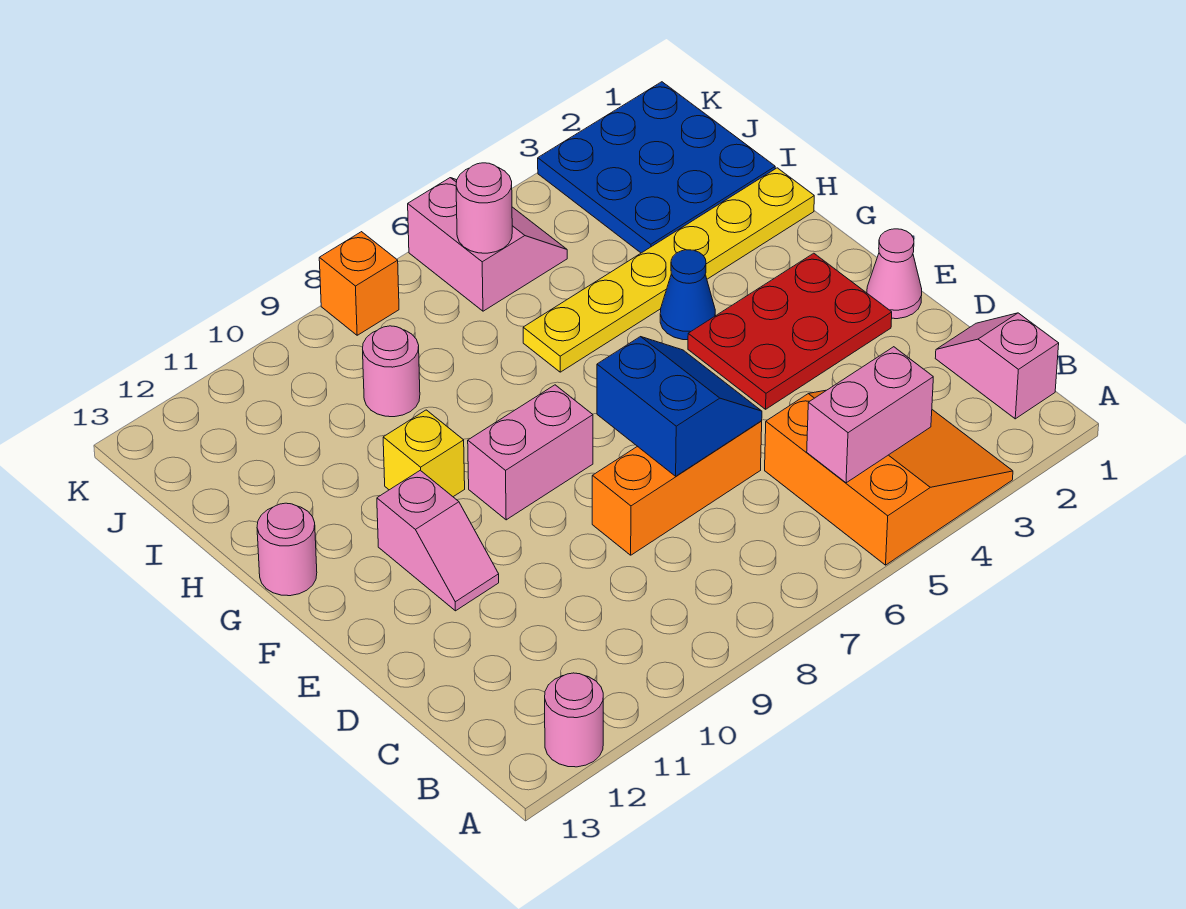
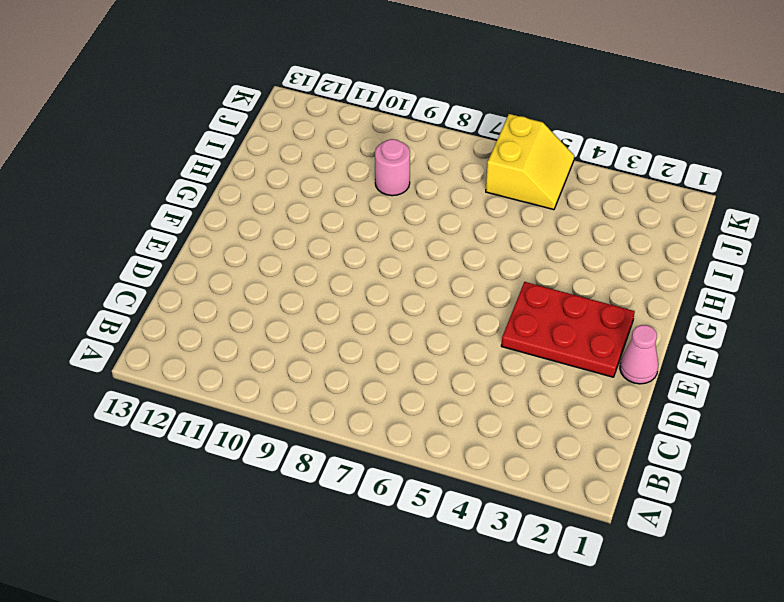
yellow 2x2 slope [486,114,574,210] -> pink 2x2 slope [408,178,567,311]
none -> orange 3x3 slope [765,390,1013,565]
none -> pink 1x1 round brick [545,673,603,767]
none -> pink 1x2 slope [935,313,1059,419]

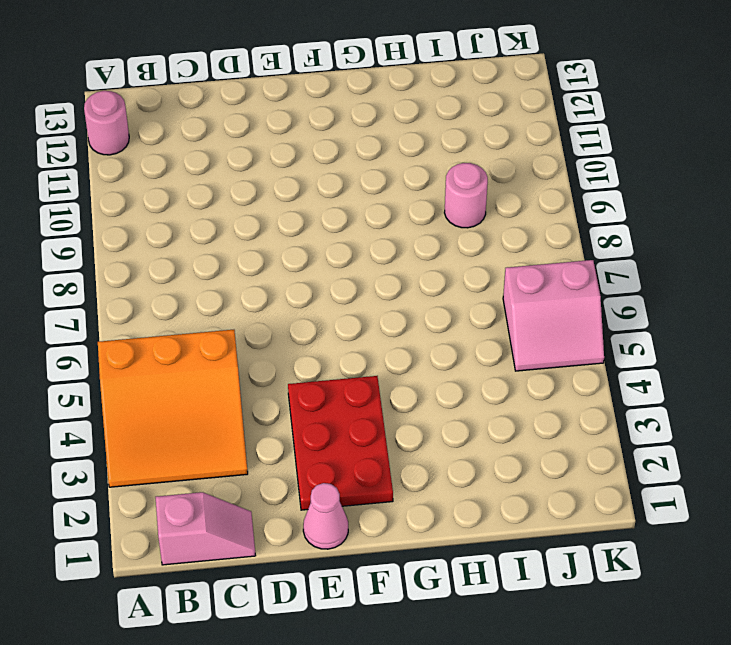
none -> orange 1x3 brick [592,421,762,555]
none -> pink 1x2 slope [377,470,499,611]
none -> pink 1x2 brick [468,385,593,520]

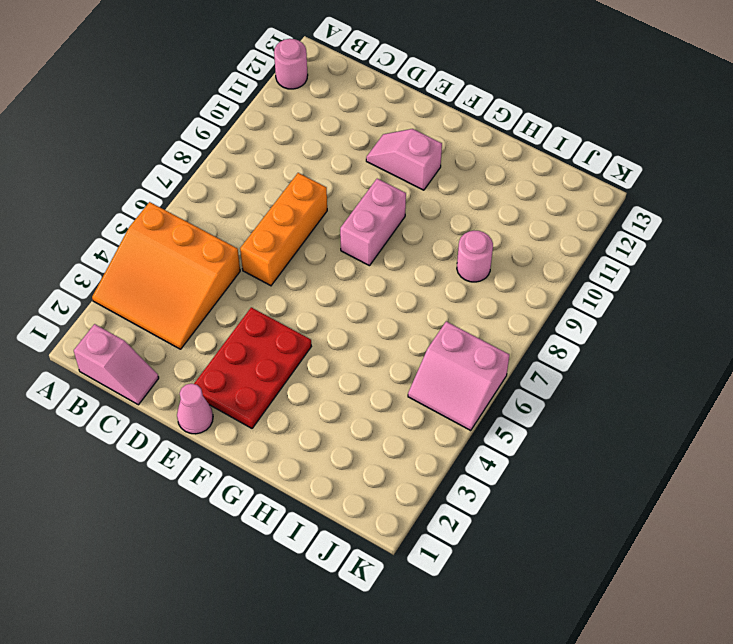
none -> blue 1x1 cone [660,250,715,340]
none -> yellow 1x1 brick [383,410,465,497]
none -> pink 1x1 round brick [257,503,317,596]

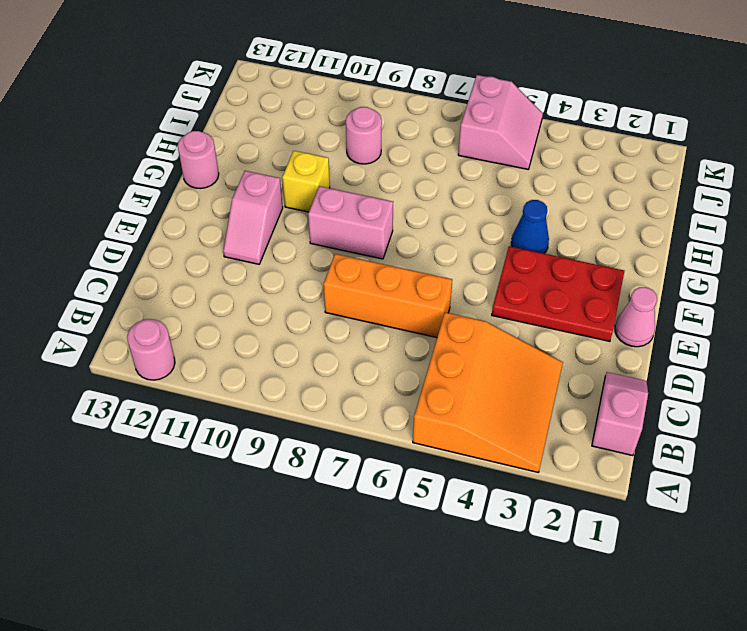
none -> yellow 1x6 plate [523,168,814,372]
none -> blue 3x3 plate [538,82,775,253]
none -> orange 1x1 brick [319,232,399,335]

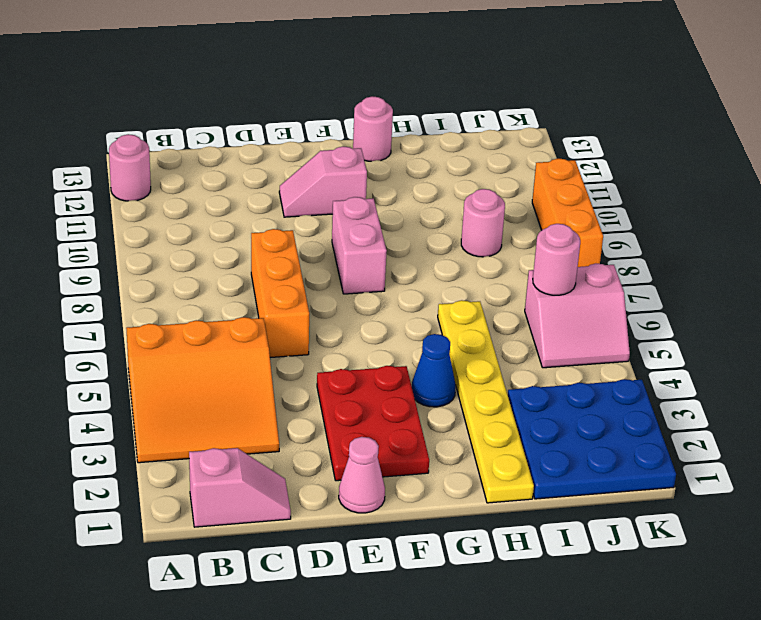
orange 1x3 brick [532,159,603,267] -> orange 1x1 brick [319,232,399,335]
none -> yellow 1x1 brick [383,410,465,497]
none -> pink 1x2 brick [807,347,933,483]
none -> blue 2x2 slope [597,337,762,476]

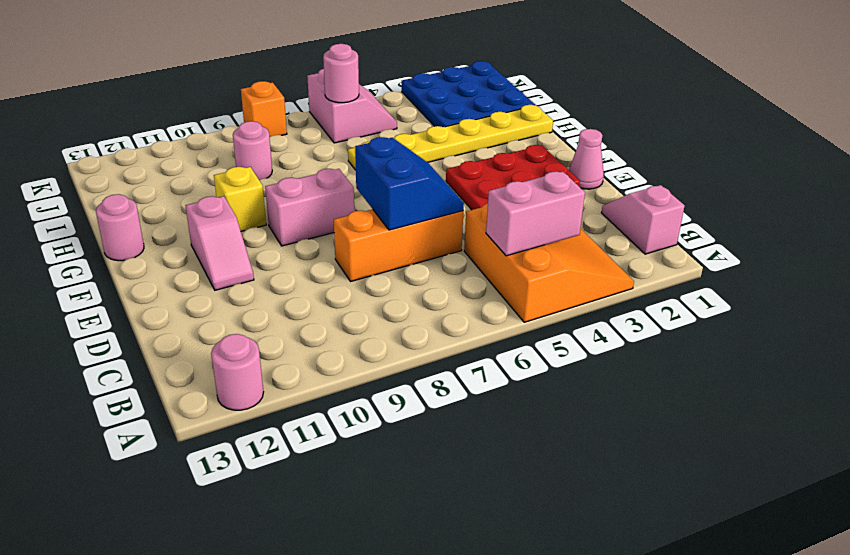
none -> blue 1x1 cone [660,250,715,340]

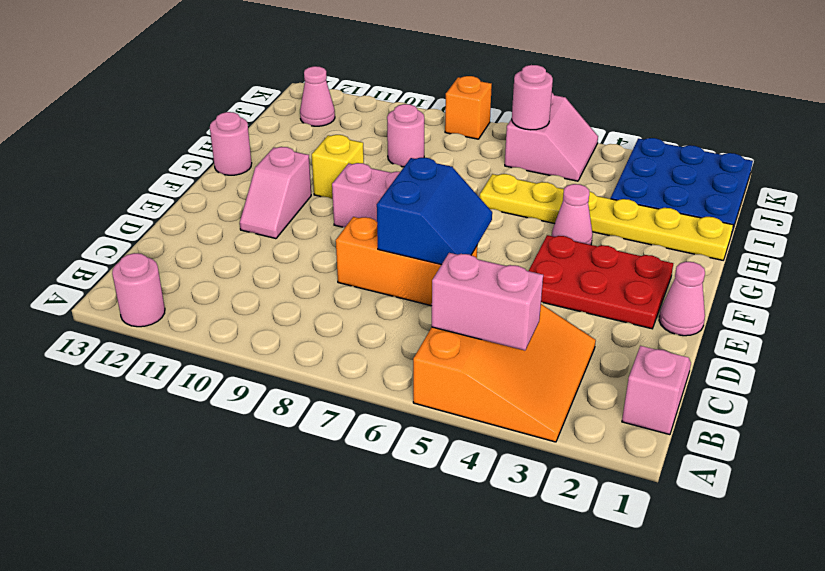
pink 1x1 cone [552,184,593,245] -> blue 1x1 cone [660,250,715,340]
pink 1x1 cone [300,66,335,126] -> none

